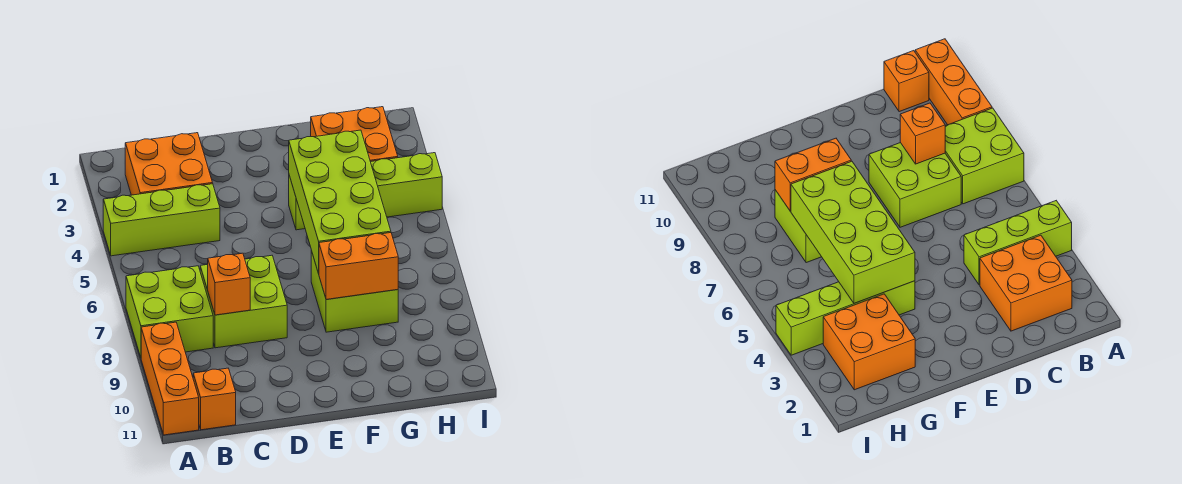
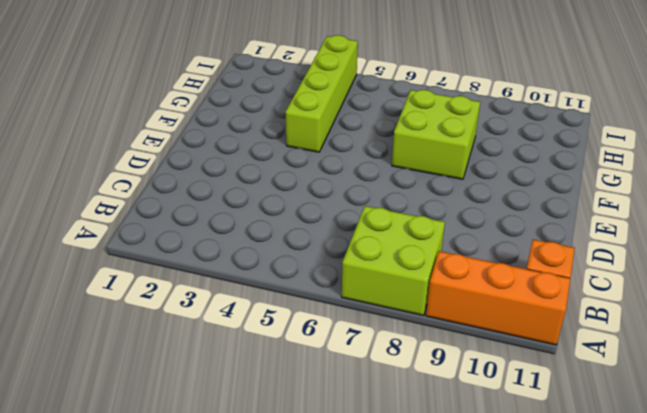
none -> lime 1x3 brick [103,184,220,256]
none -> orange 2x2 brick [125,133,213,195]
none -> lime 2x2 brick [200,255,287,348]

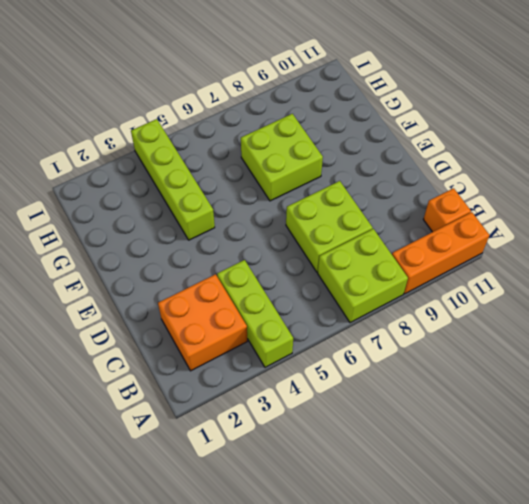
none -> orange 2x2 brick [311,107,398,162]
none -> orange 1x1 brick [208,253,250,315]
none -> lime 2x4 brick [289,130,391,274]

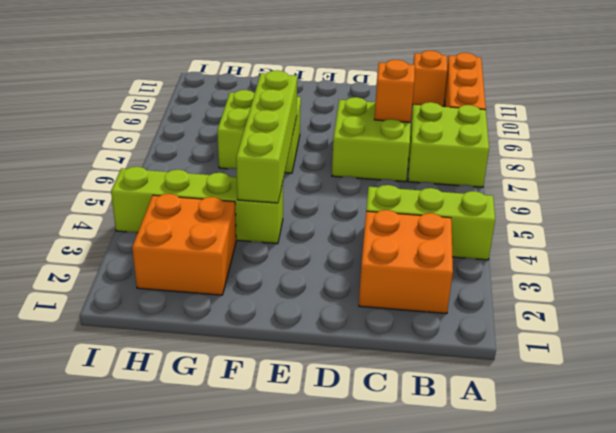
lime 1x4 brick [236,70,297,203] -> lime 2x4 brick [289,130,391,274]
none -> orange 1x2 brick [319,233,398,300]

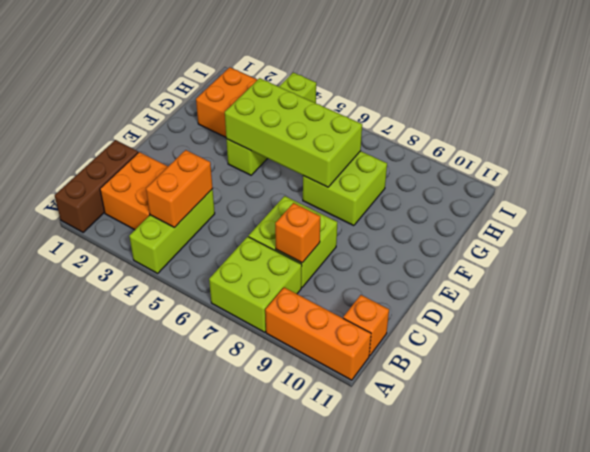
brown 1x3 brick [55,140,138,232] -> none
orange 1x2 brick [146,150,213,228] -> orange 1x2 brick moved to [319,233,398,300]

